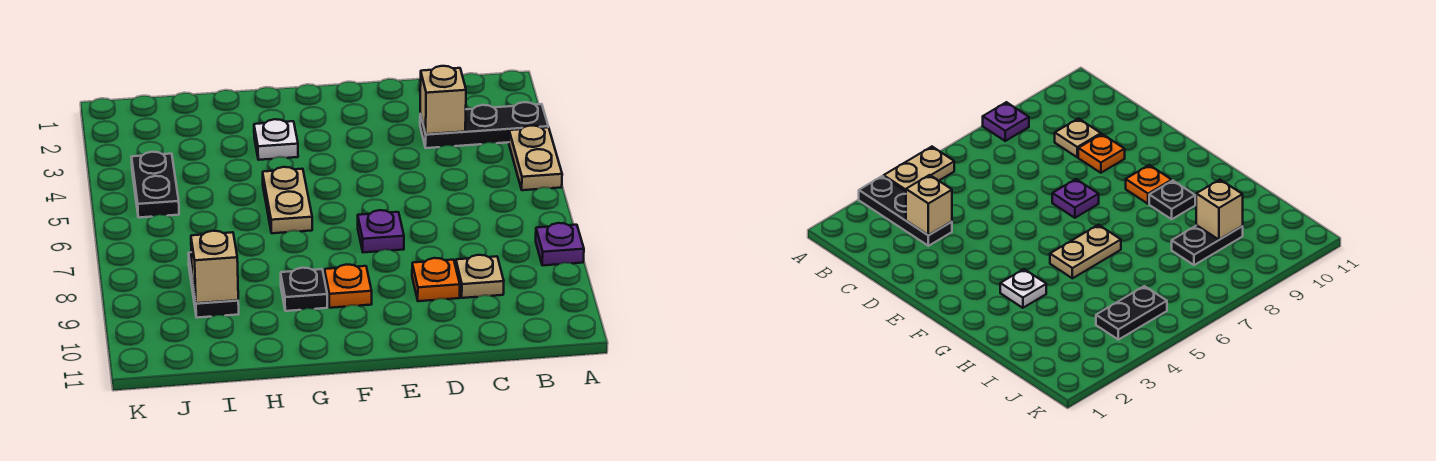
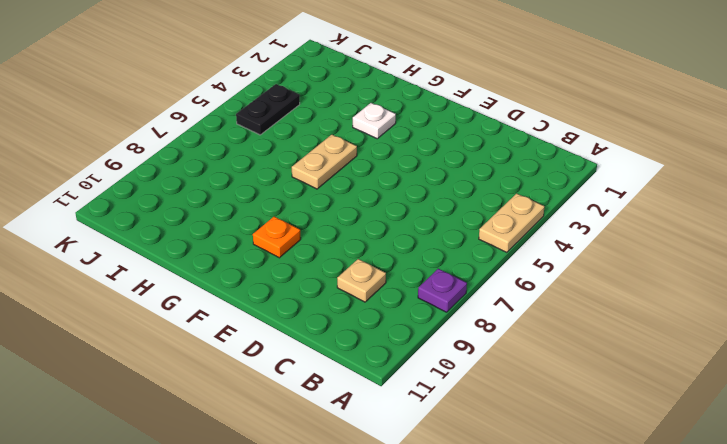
none -> black 1x3 plate [420,102,548,148]
none -> orange 1x1 plate [412,258,460,301]
none -> purple 1x1 plate [358,210,404,252]

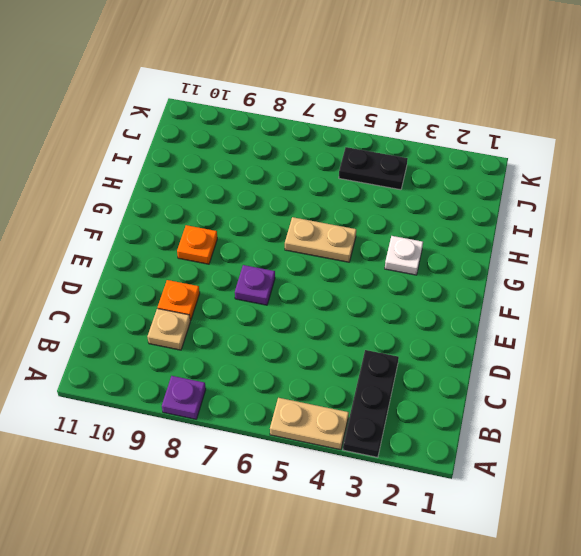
none -> black 1x1 plate [281,268,327,311]
none -> black 1x2 plate [188,252,239,318]
none -> tan 1x1 brick [420,66,466,134]

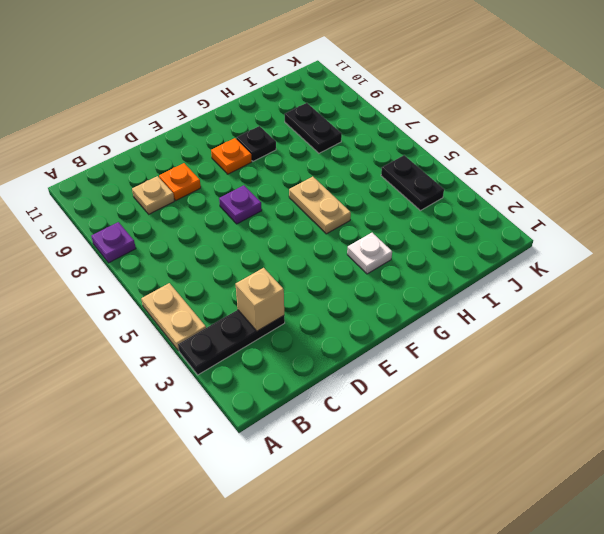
none -> tan 1x1 brick [191,231,238,303]

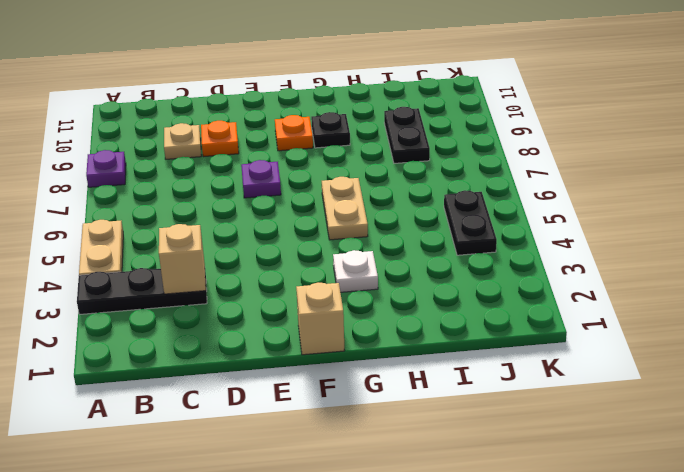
tan 1x1 brick [296,283,345,355] -> tan 1x1 brick moved to [191,231,238,303]

